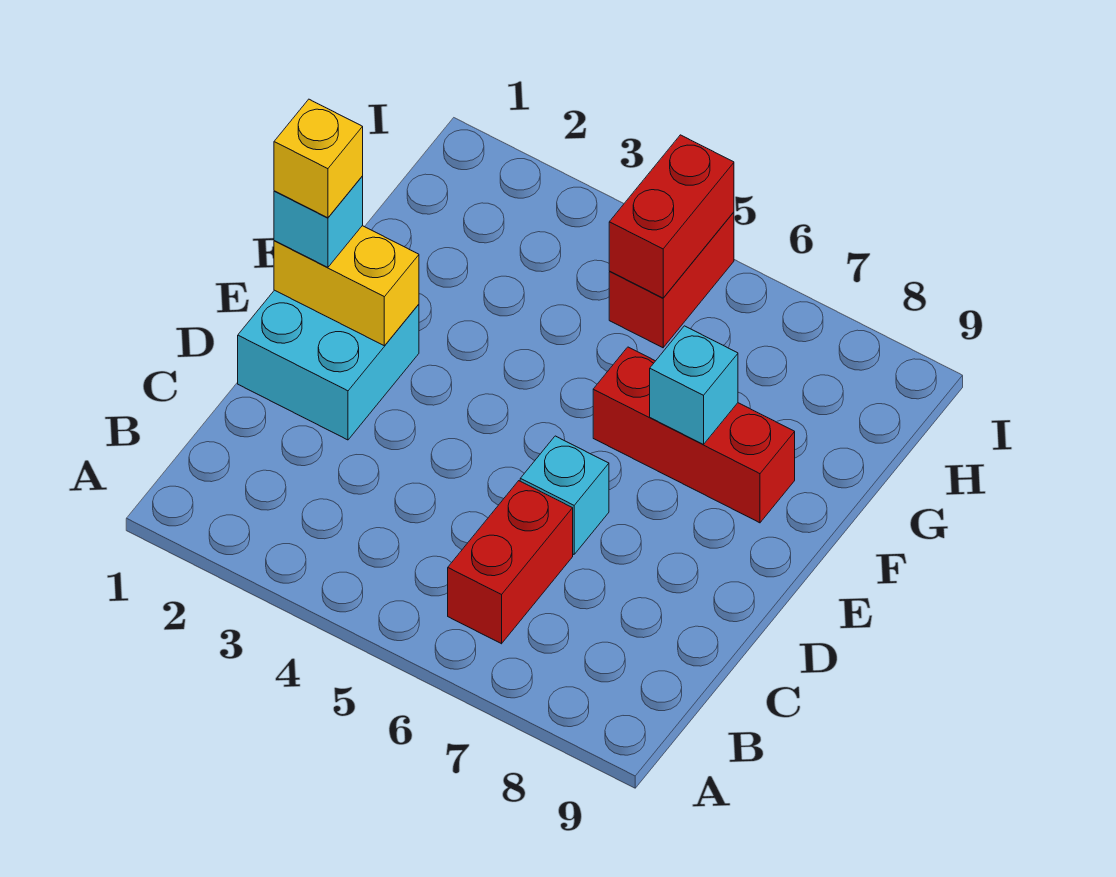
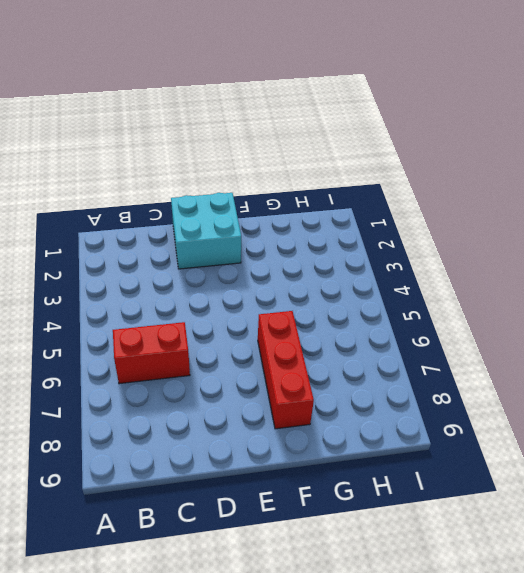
none -> cyan 1x1 brick [520,436,609,554]
none -> red 1x2 brick [609,212,734,348]

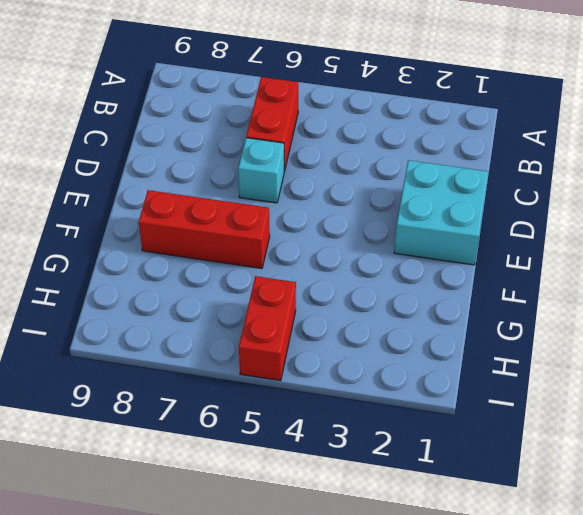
none -> yellow 1x2 brick [274,226,419,346]
none -> cyan 1x1 brick [650,326,738,444]

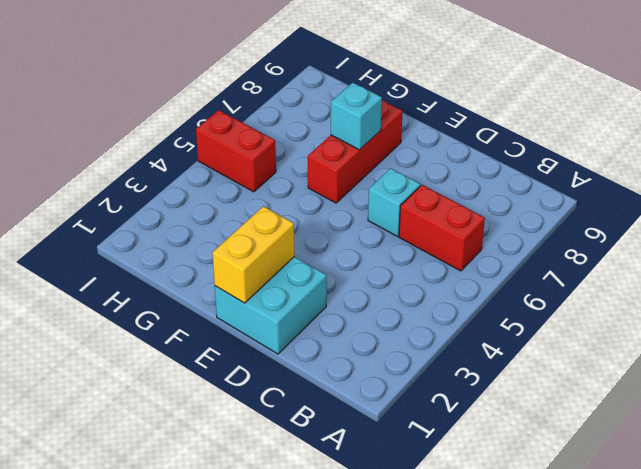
none -> red 1x2 brick [609,135,734,298]
none -> cyan 1x1 brick [274,176,363,267]

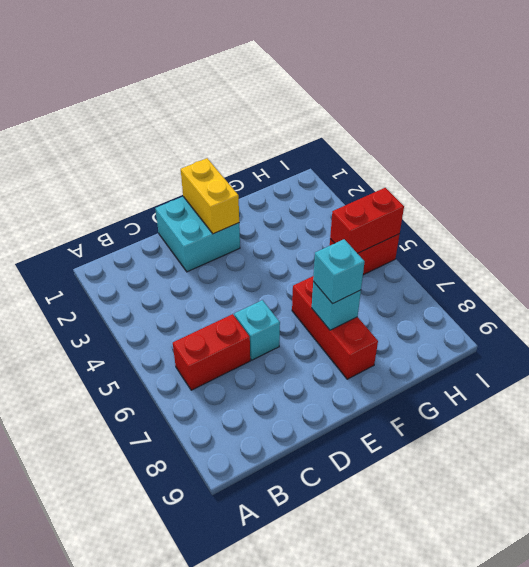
cyan 1x1 brick [313,239,364,304] -> cyan 1x1 brick moved to [274,176,363,267]
none -> yellow 1x1 brick [274,99,363,218]

